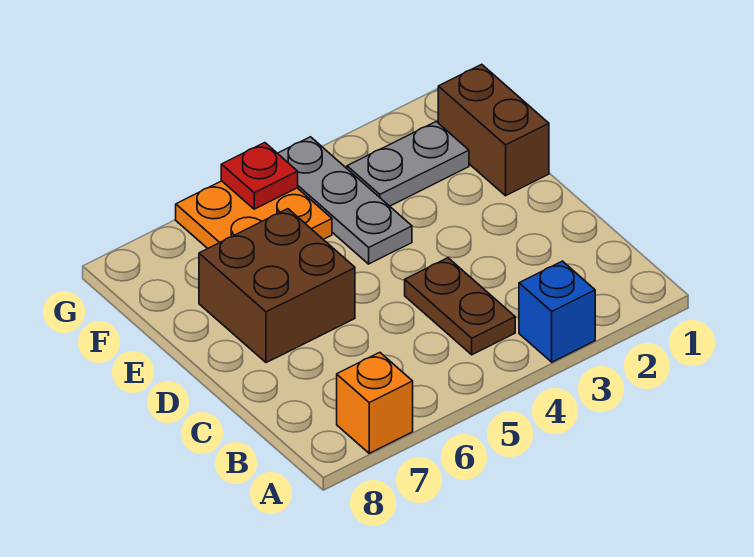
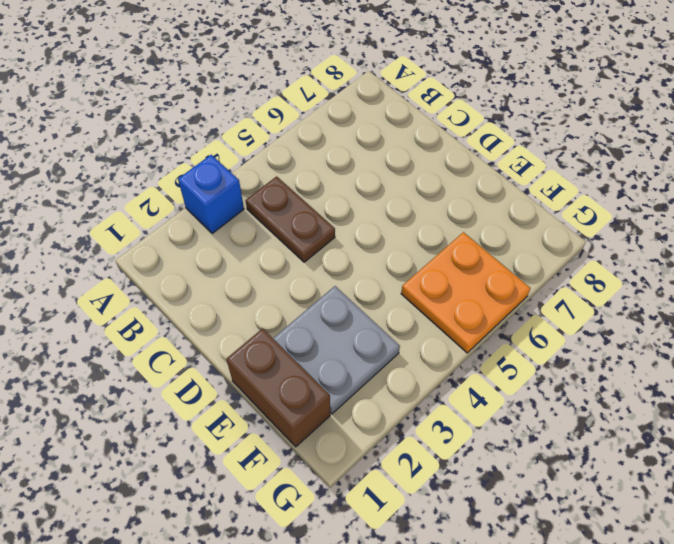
grey 2x2 plate [273,286,400,414] -> grey 1x2 plate [347,122,469,206]
none -> orange 1x1 brick [337,353,413,453]
none -> brown 2x2 brick [199,209,355,363]

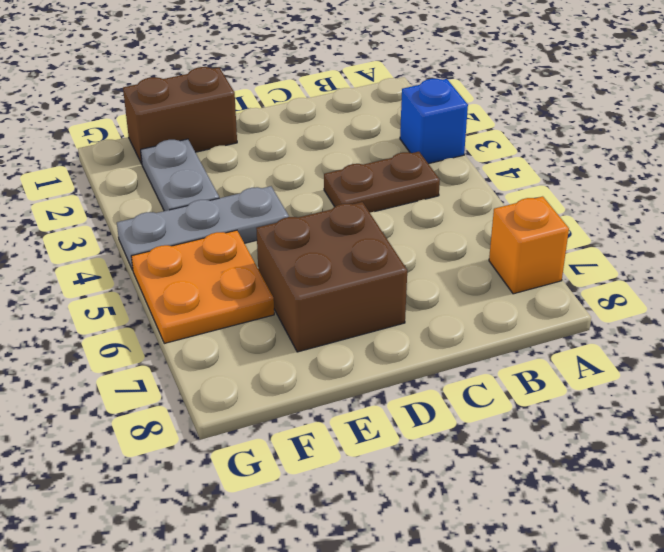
none -> red 1x1 plate [221,143,298,209]

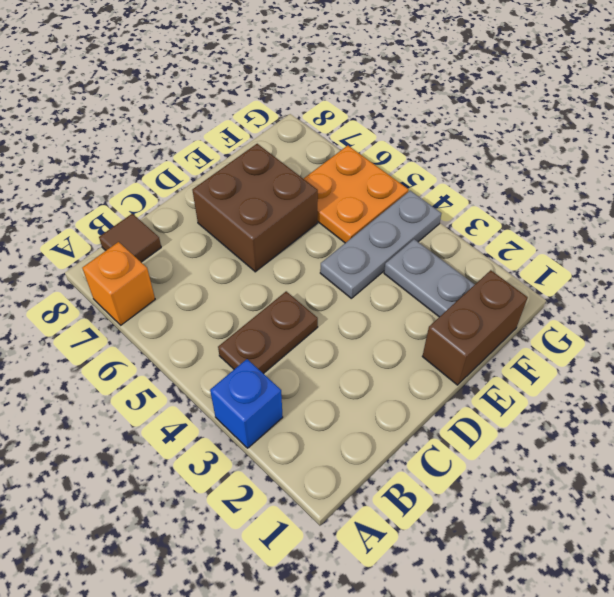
brown 1x1 tile [99,214,161,262] -> none
none -> red 1x1 plate [221,143,298,209]

